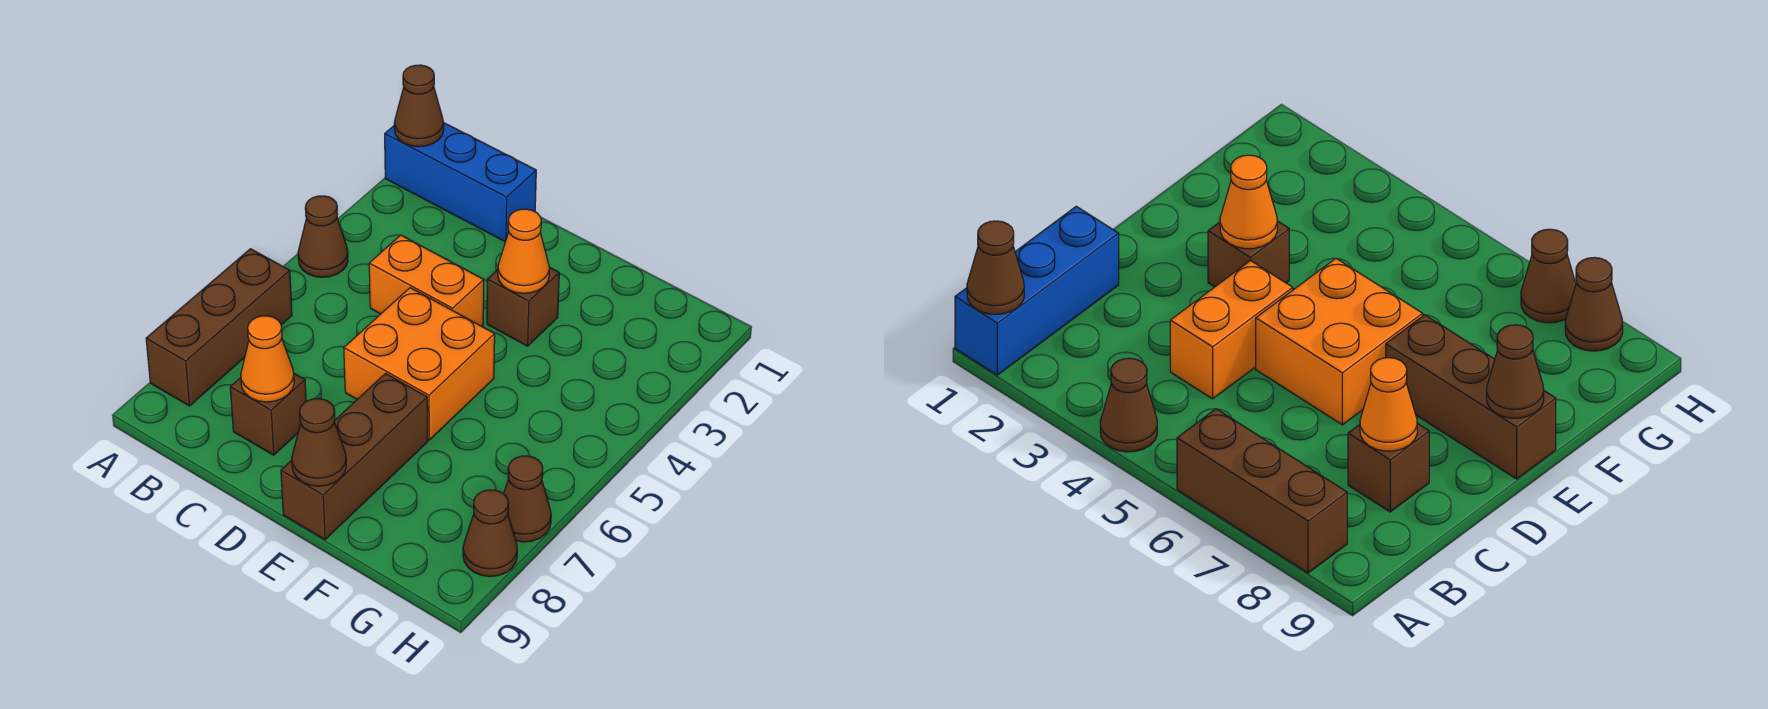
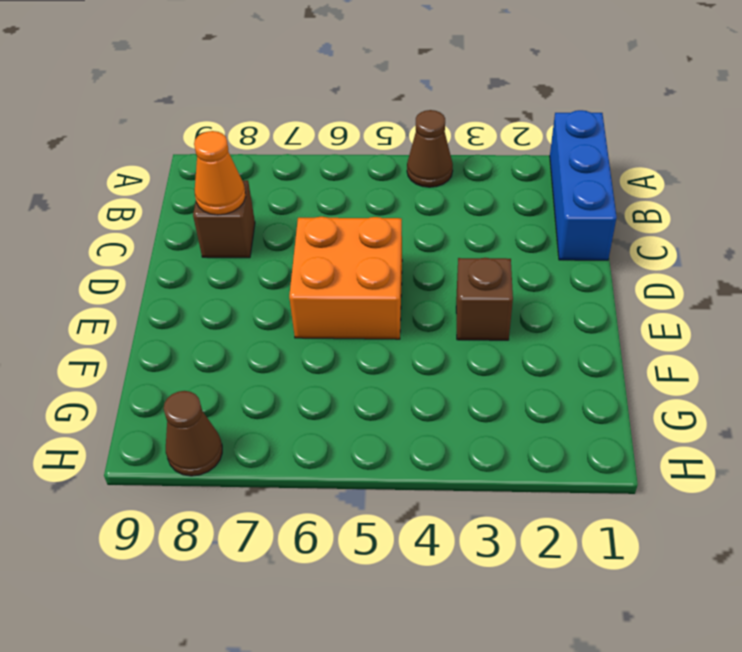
none -> brown 1x3 brick [146,249,292,406]
none -> orange 1x2 brick [369,235,484,326]
none -> brown 1x3 brick [281,374,428,540]

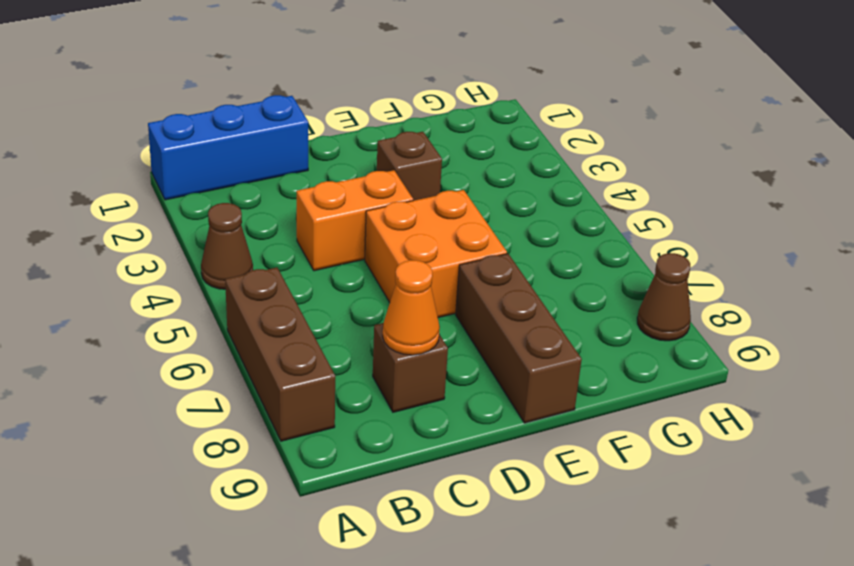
none -> brown 1x1 cone [504,456,551,542]
none -> brown 1x1 cone [394,65,444,147]
none -> orange 1x1 cone [498,209,549,293]

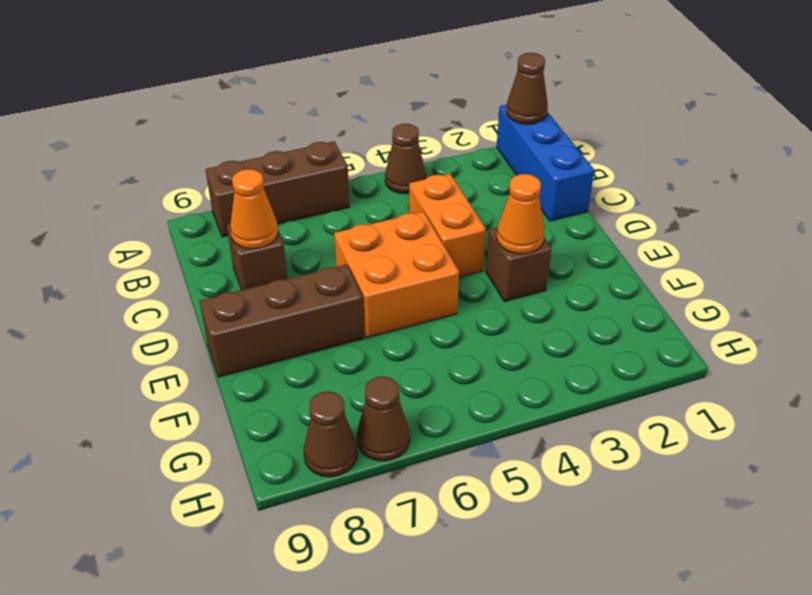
none -> brown 1x1 cone [292,399,346,486]

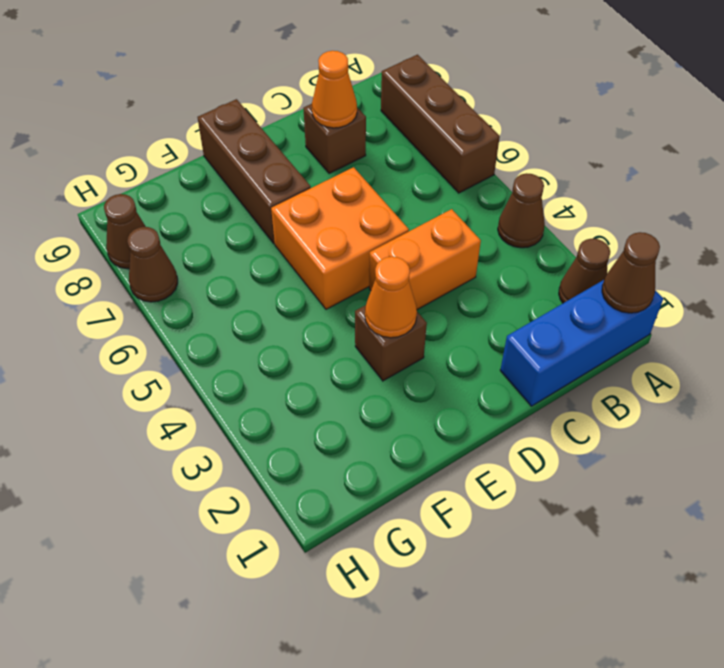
brown 1x1 cone [559,239,610,303] -> brown 1x1 cone moved to [292,399,346,486]

